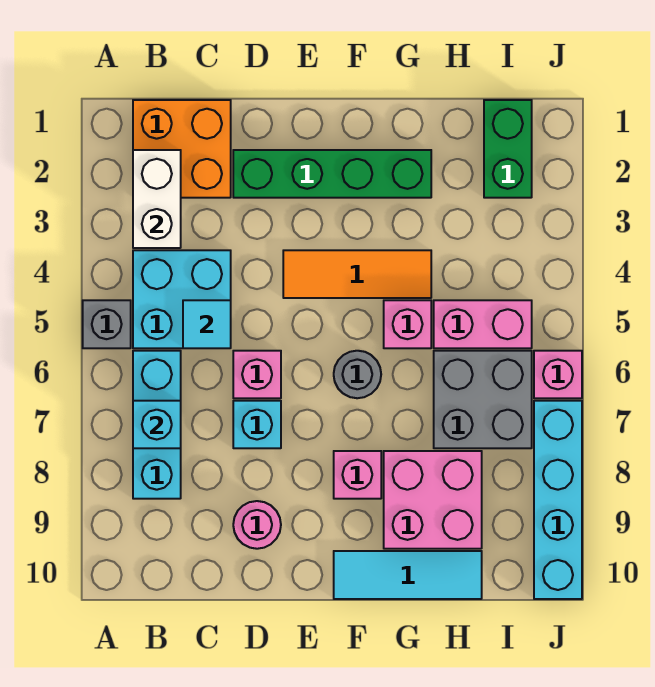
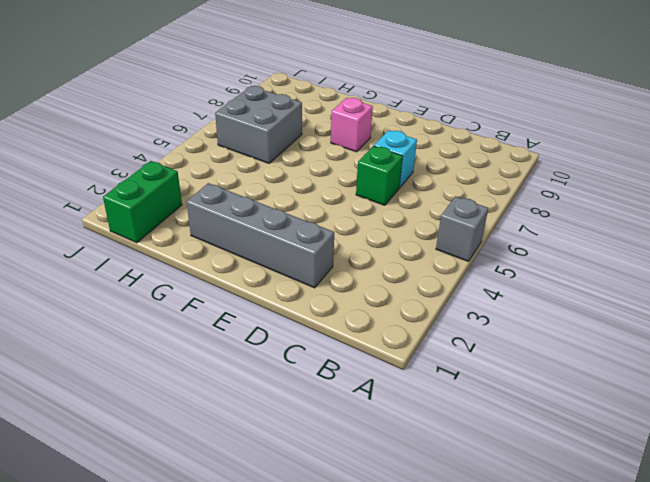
grey 1x4 brick [187,183,334,288] -> green 1x4 brick [233,150,431,198]
green 1x1 brick [356,146,403,205] -> pink 1x1 brick [233,351,281,398]
none -> orange 2x2 brick [133,100,231,198]
none -> cyan 2x2 brick [133,250,231,348]
none -> cyan 1x3 brick [133,351,181,499]

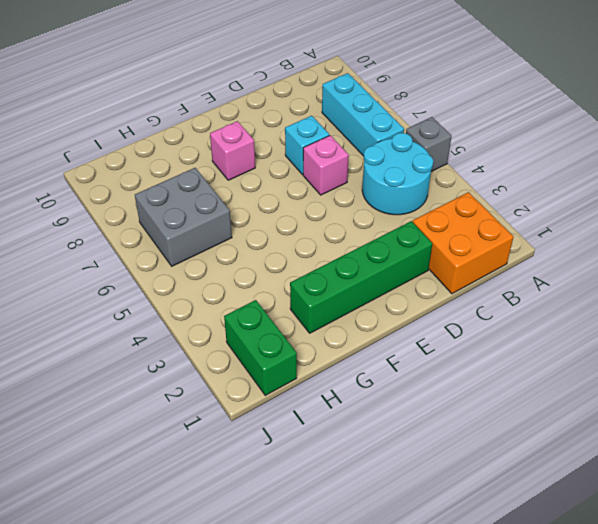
cyan 2x2 round brick [362,133,433,215] -> cyan 2x2 brick [133,250,231,348]
none -> pink 1x1 round brick [233,501,281,549]
none -> orange 1x3 tile [283,250,431,298]
none -> grey 1x1 round brick [334,351,381,398]

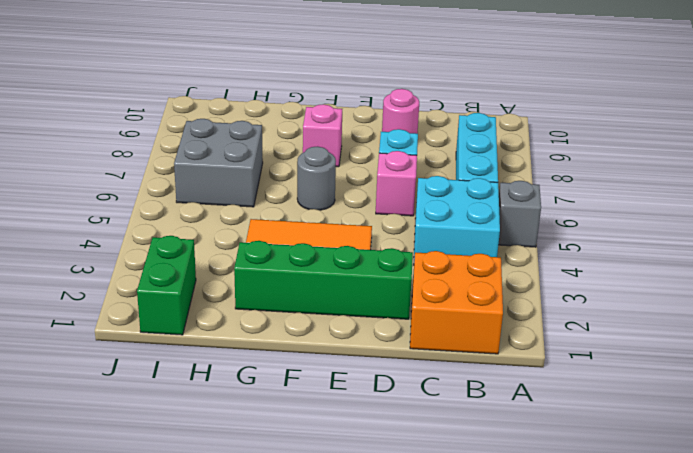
none -> cyan 1x3 tile [334,551,482,599]
none -> pink 1x1 brick [384,300,431,348]
none -> pink 2x2 brick [384,451,482,549]

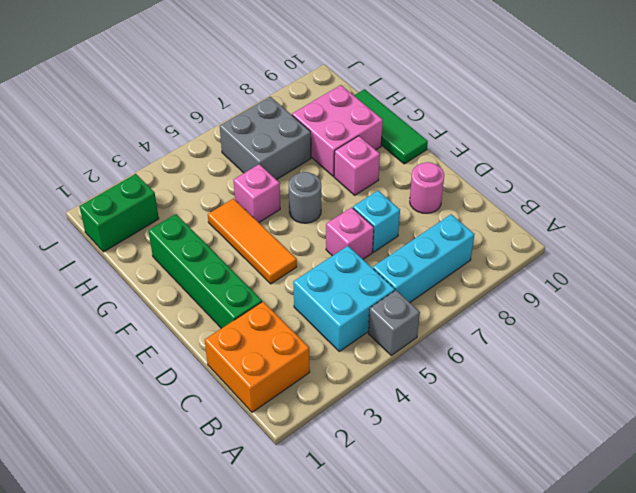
green 1x3 tile [354,89,428,164] -> cyan 1x3 tile [334,551,482,599]
none -> pink 1x2 brick [434,300,532,348]
none -> pink 1x1 brick [534,351,582,398]
none -> cyan 1x4 brick [534,401,582,599]

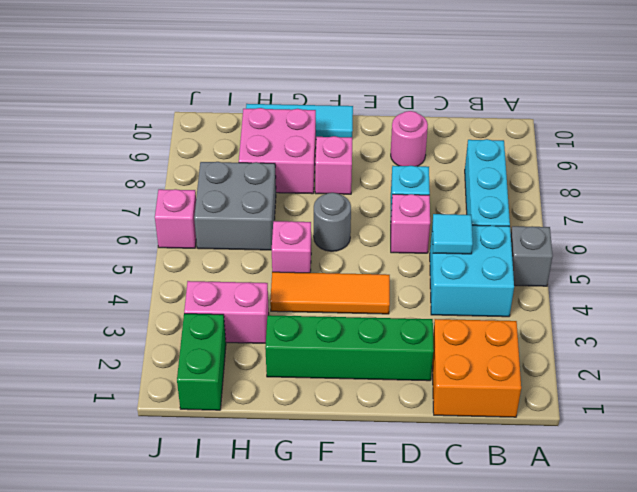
pink 1x2 brick [184,281,269,343] -> pink 1x2 brick moved to [434,300,532,348]
none -> cyan 1x4 brick [534,401,582,599]
none -> white 1x2 brick [133,150,181,248]
none -> cyan 1x1 brick [133,401,181,448]

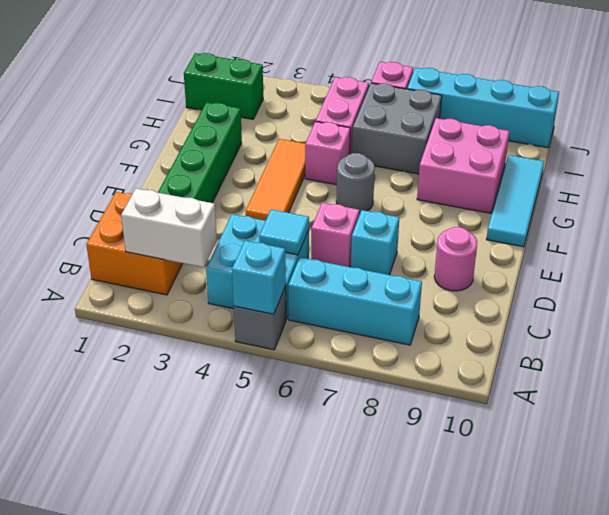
cyan 1x1 brick [232,241,286,314] -> cyan 1x1 brick moved to [133,401,181,448]
none -> pink 1x1 brick [334,451,381,499]

